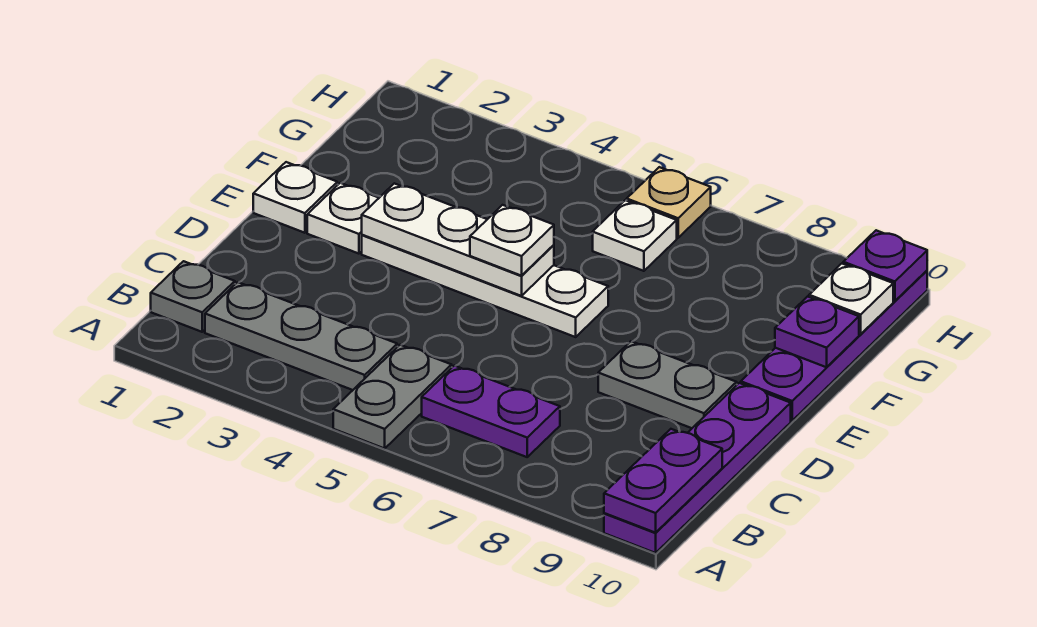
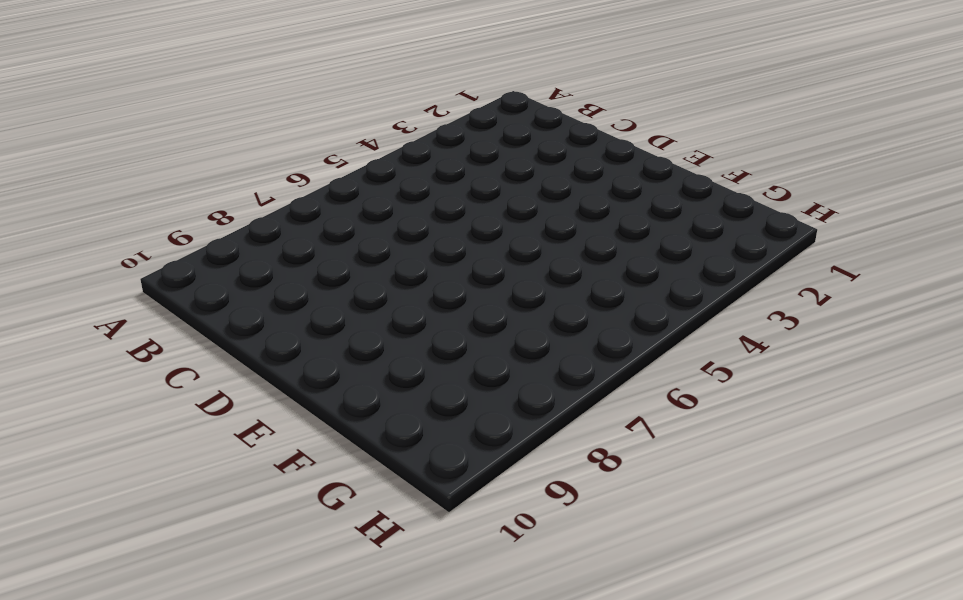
none -> grey 1x2 plate [333,345,452,448]
none -> purple 1x4 plate [604,383,791,553]
none -> grey 1x1 plate [151,261,235,332]

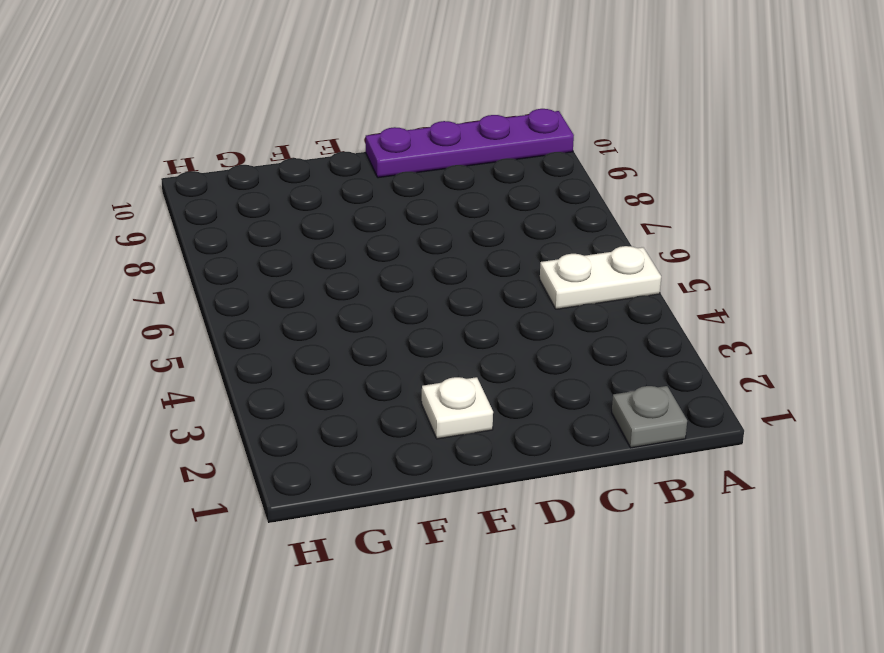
white 1x2 plate [540,246,661,309] -> grey 1x2 plate [333,345,452,448]
none -> grey 1x3 plate [205,282,397,390]
none -> purple 1x2 plate [422,366,560,457]
none -> grey 1x2 plate [598,341,737,428]

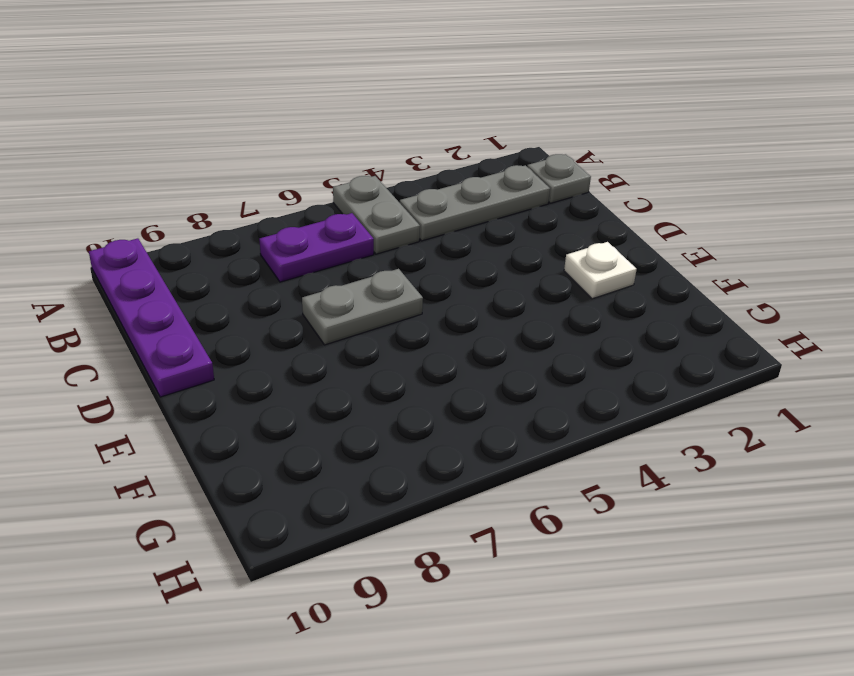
grey 1x2 plate [302,269,423,345] -> grey 1x2 plate moved to [598,341,737,428]
none -> white 1x1 plate [253,162,337,233]
none -> white 1x4 plate [362,235,608,337]
none -> purple 1x4 plate [741,271,927,420]

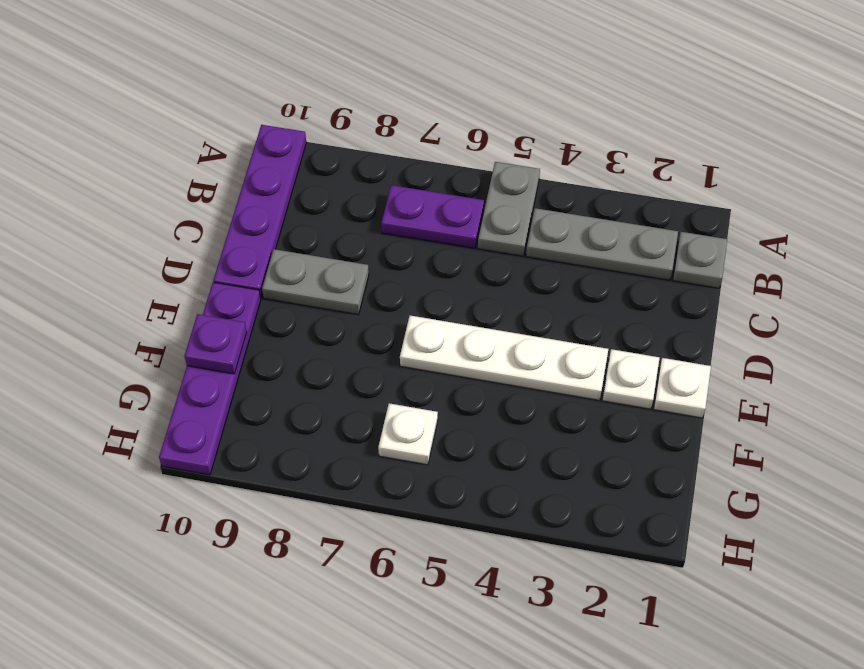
none -> tan 1x1 plate [627,167,711,238]
none -> purple 1x2 plate [604,429,722,533]
none -> white 1x3 plate [362,183,554,296]

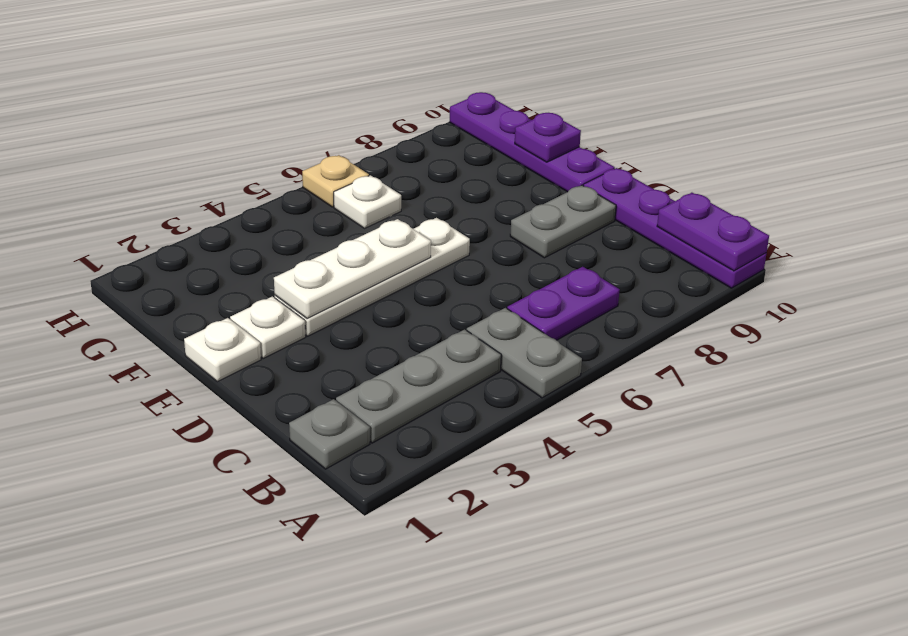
none -> white 1x1 plate [809,264,893,334]
none -> purple 1x1 plate [843,230,927,301]
none -> white 1x1 plate [470,205,554,276]

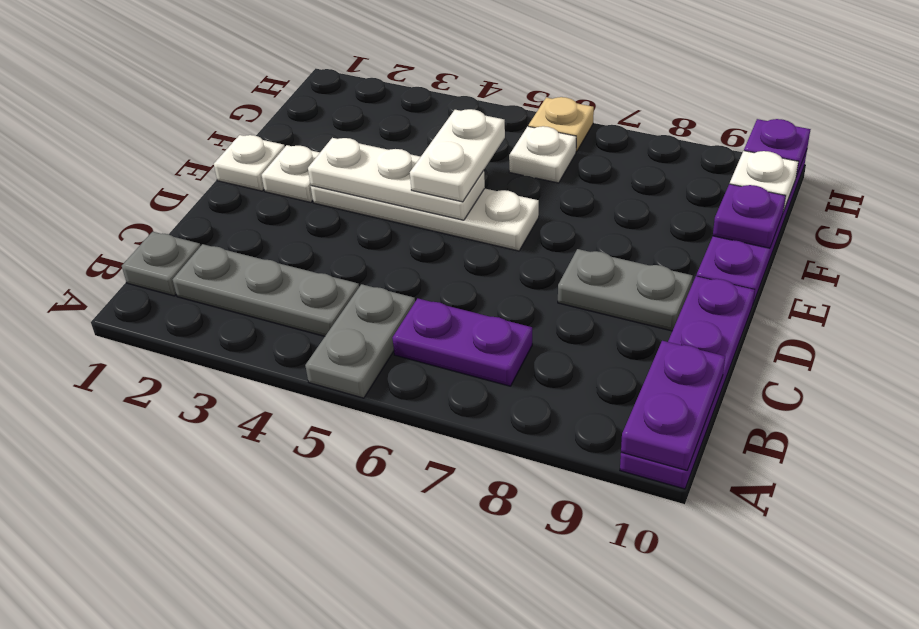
white 1x2 plate [410,109,505,202] -> white 1x1 plate [470,205,554,276]

